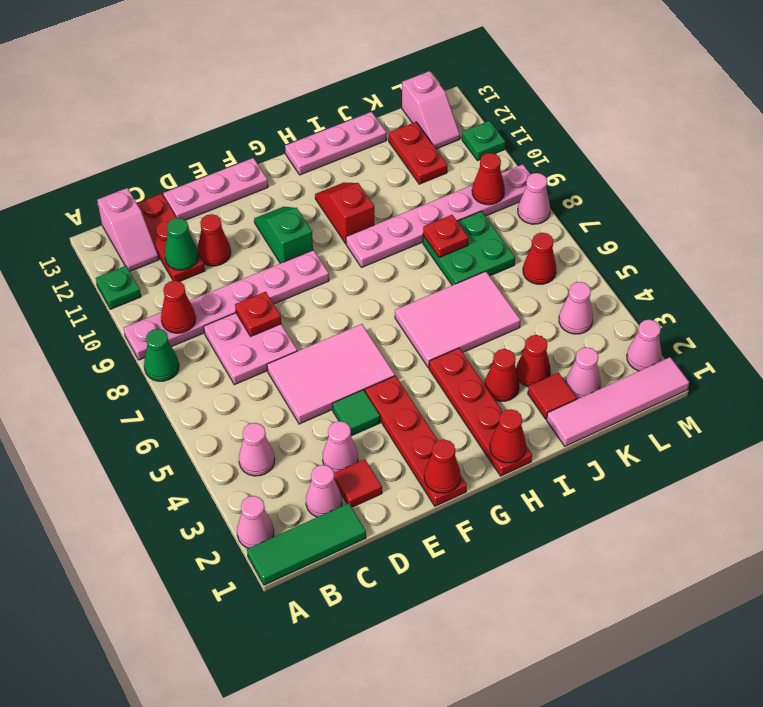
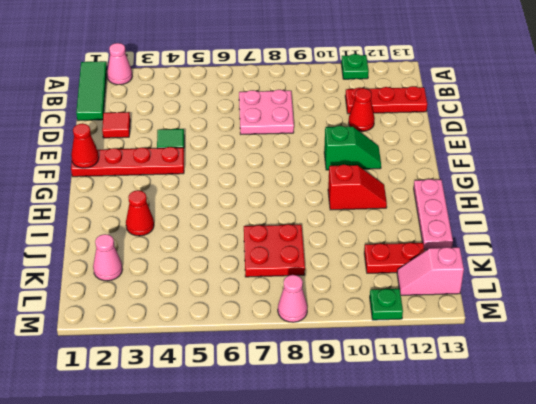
red 2x2 plate [244,224,305,277] -> green 2x2 plate [423,211,515,285]
none -> green 1x1 cone [144,329,179,381]
none -> pink 1x6 plate [124,250,329,360]
none -> pink 1x1 cone [239,423,275,476]
none -> pink 1x2 slope [97,188,159,271]

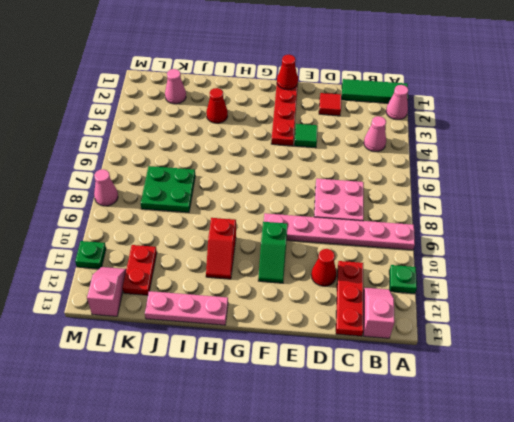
none -> green 1x1 cone [144,329,179,381]
none -> pink 1x1 cone [306,465,342,517]
none -> pink 1x1 cone [323,421,358,473]
none -> pink 2x3 tile [267,324,395,424]

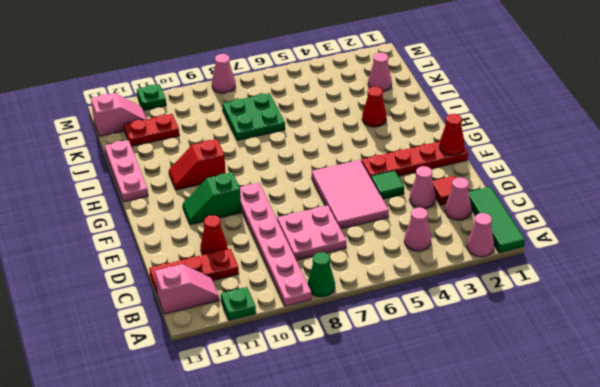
none -> pink 1x3 plate [163,158,268,220]
none -> red 1x4 plate [429,348,532,476]
none -> pink 2x3 tile [395,271,521,368]
none -> pink 1x6 plate [346,164,531,268]

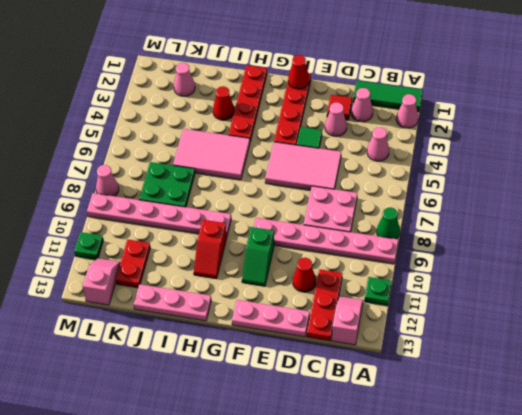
none -> pink 1x4 tile [547,357,689,446]
none -> red 1x1 tile [528,373,577,419]
none -> red 1x1 cone [516,335,551,387]
none -> pink 1x1 cone [559,282,593,334]

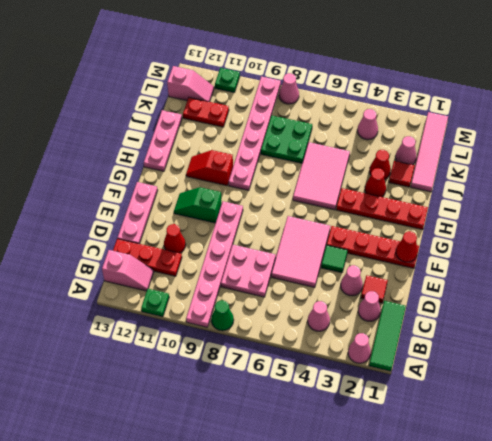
none -> red 1x1 cone [523,233,556,284]
none -> pink 1x1 cone [627,319,662,371]
none -> red 1x1 cone [161,281,196,333]
none -> green 1x1 cone [165,218,198,270]

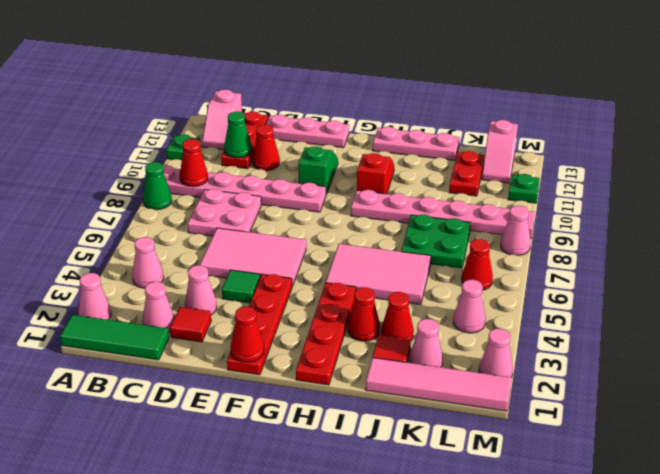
none -> red 1x1 plate [235,292,281,336]
none -> red 1x1 cone [490,409,526,463]
none -> red 1x1 plate [423,215,468,257]
none -> red 1x1 cone [472,153,505,205]

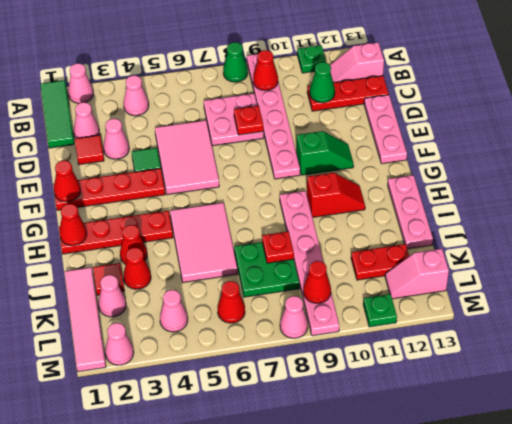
none -> red 1x1 cone [198,214,231,266]

